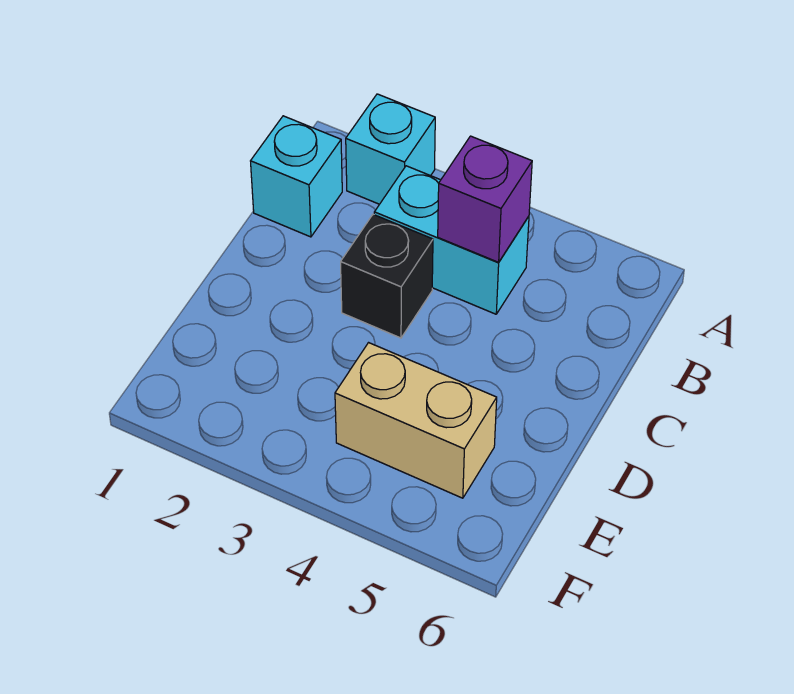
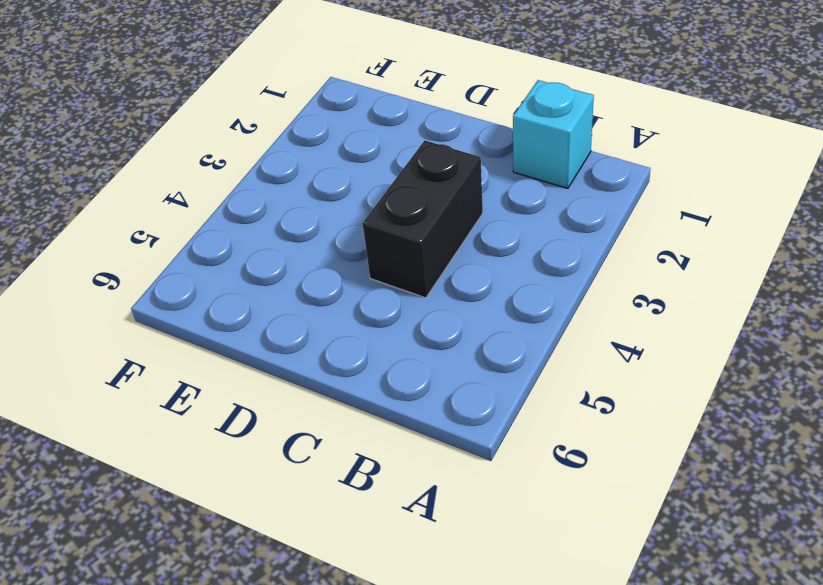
black 1x2 brick [362,141,483,298] -> black 1x1 brick [341,214,433,338]
none -> cyan 1x1 brick [346,94,435,204]
none -> cyan 1x2 brick [374,166,529,314]

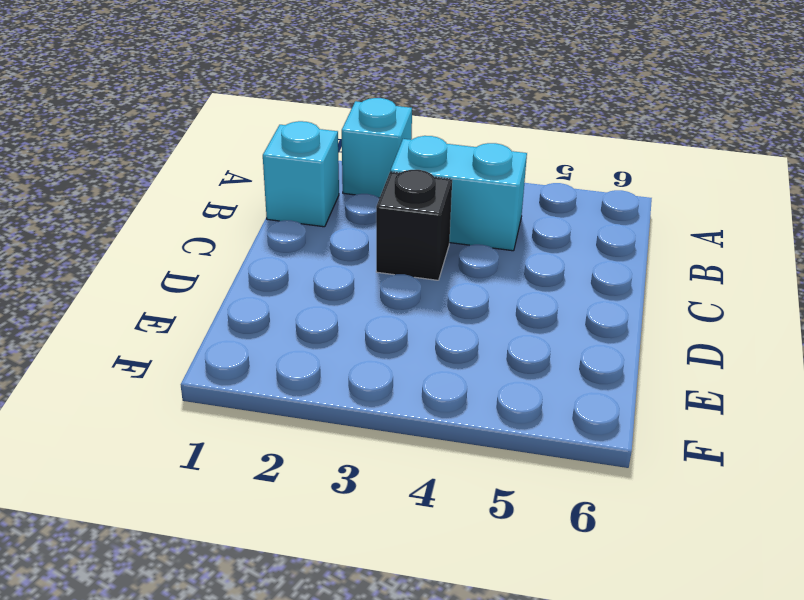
none -> tan 1x2 brick [335,343,497,498]
none -> purple 1x1 brick [438,136,532,262]

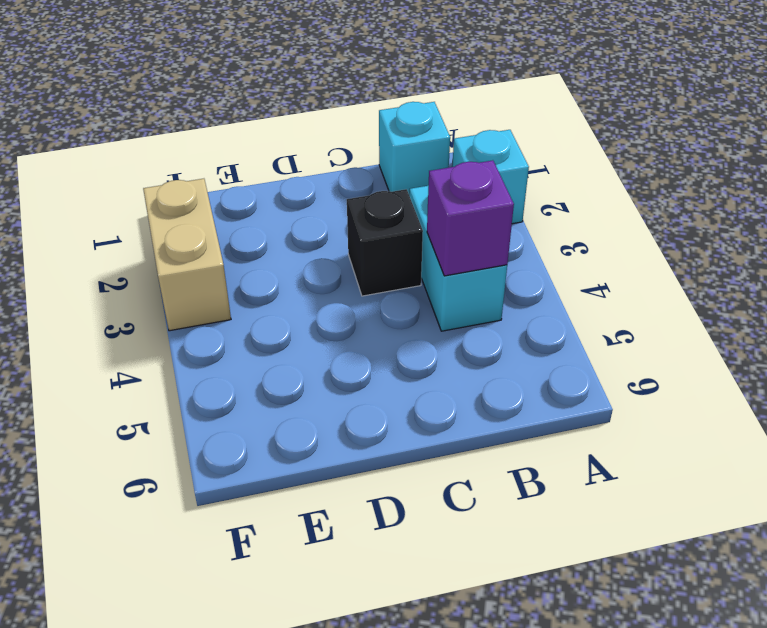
tan 1x2 brick [143,179,231,331] -> tan 1x2 brick moved to [335,343,497,498]

